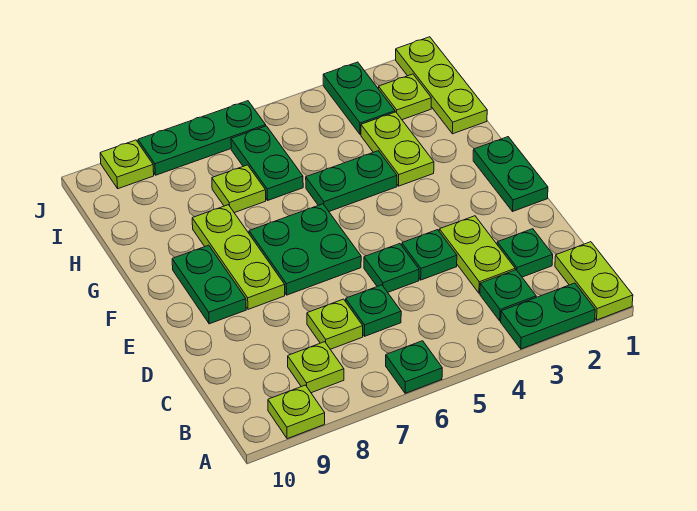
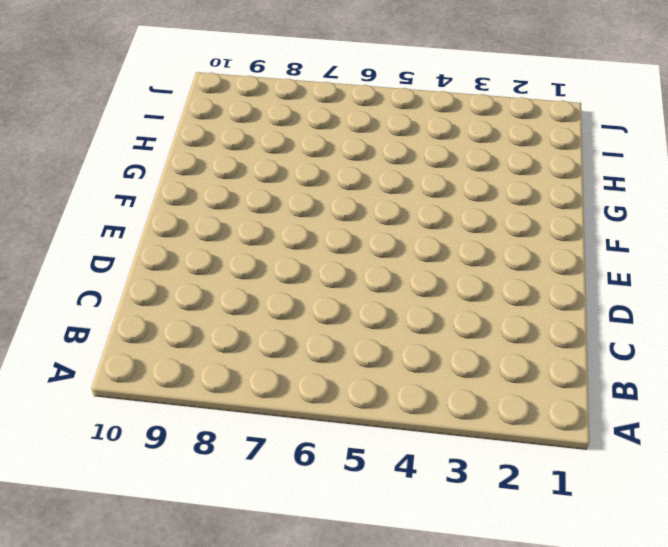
none -> lime 1x2 plate [555,242,633,320]
none -> green 1x2 plate [501,283,595,349]
none -> green 1x1 plate [386,341,442,393]

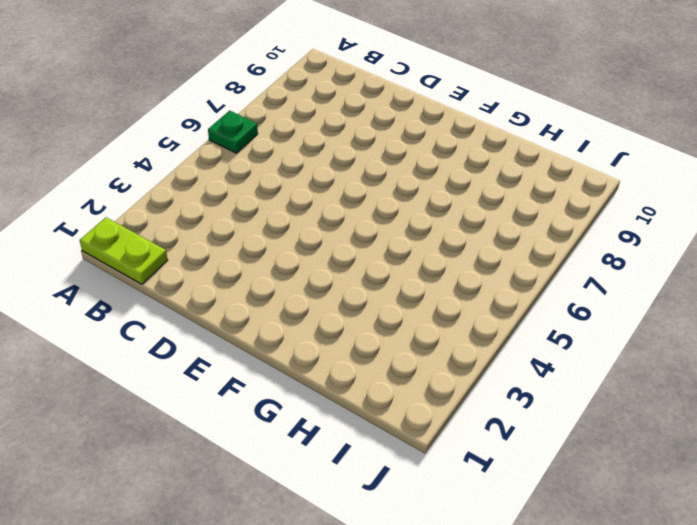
none -> green 1x2 plate [501,283,595,349]
none -> lime 1x1 plate [268,385,325,439]
none -> green 1x1 plate [480,270,536,321]

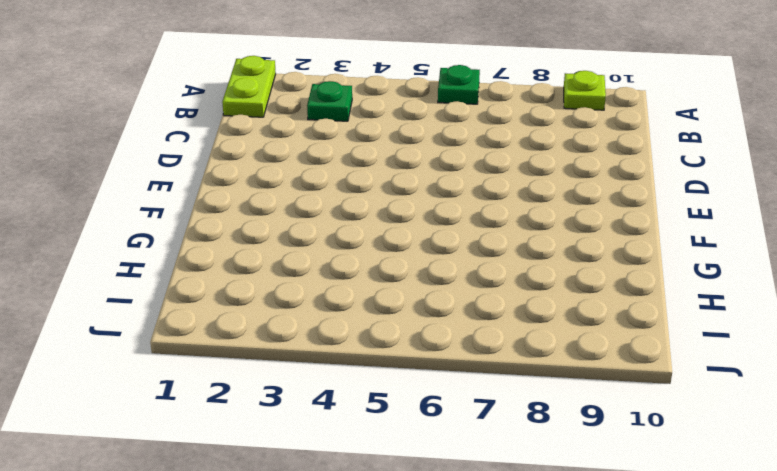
none -> green 1x2 plate [501,283,595,349]
none -> lime 1x1 plate [288,342,344,393]
none -> green 1x1 plate [497,229,553,277]

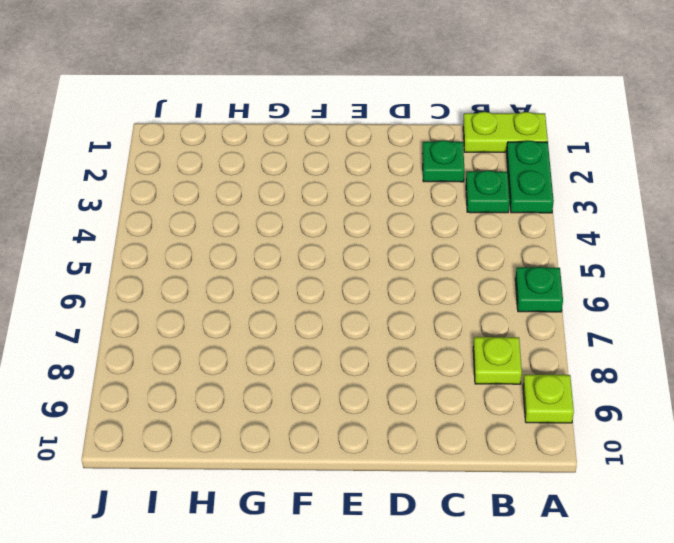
none -> lime 1x2 plate [439,216,515,293]
none -> green 1x1 plate [346,285,401,336]
none -> lime 1x1 plate [307,299,363,349]

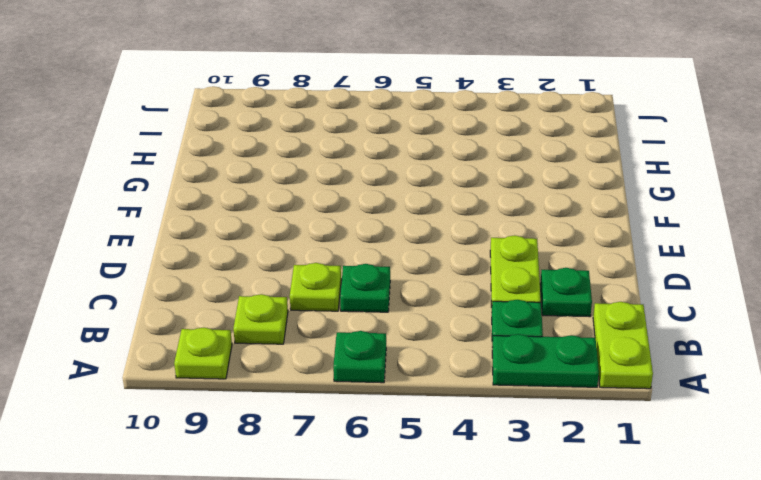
none -> green 1x1 plate [402,230,457,280]
none -> green 1x1 plate [364,244,419,292]
none -> green 1x2 plate [473,137,548,211]

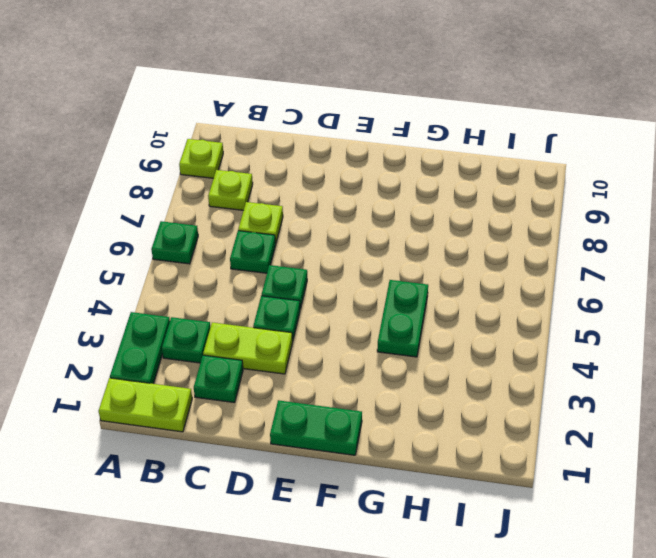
none -> green 2x2 plate [249,204,361,295]
none -> lime 1x3 plate [192,205,285,309]
none -> green 1x2 plate [172,245,246,324]

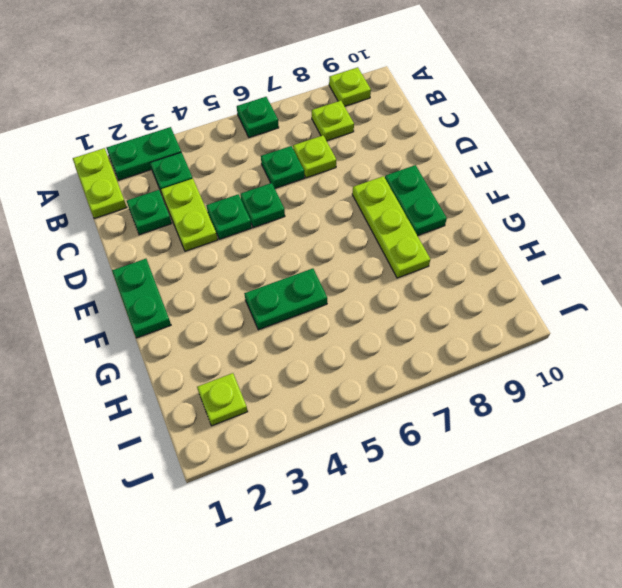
none -> green 2x2 plate [249,204,361,295]
none -> lime 1x2 plate [361,112,434,186]
none -> lime 1x3 plate [396,37,487,134]

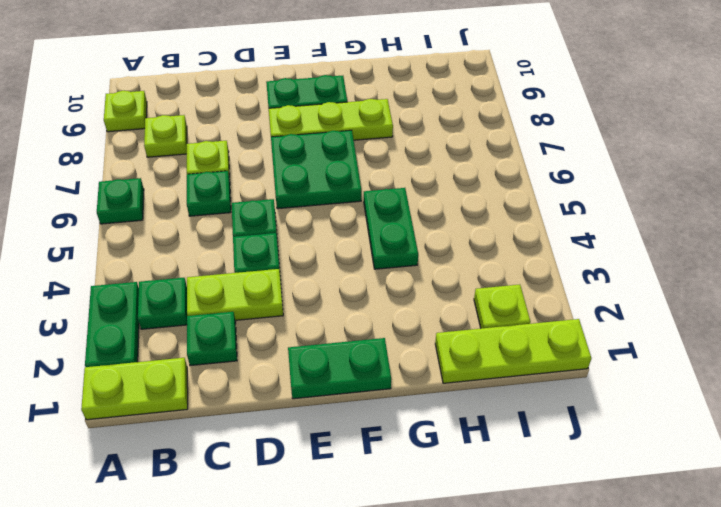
none -> lime 1x2 plate [361,112,434,186]
none -> green 1x2 plate [231,126,303,200]
none -> lime 1x1 plate [212,165,266,213]

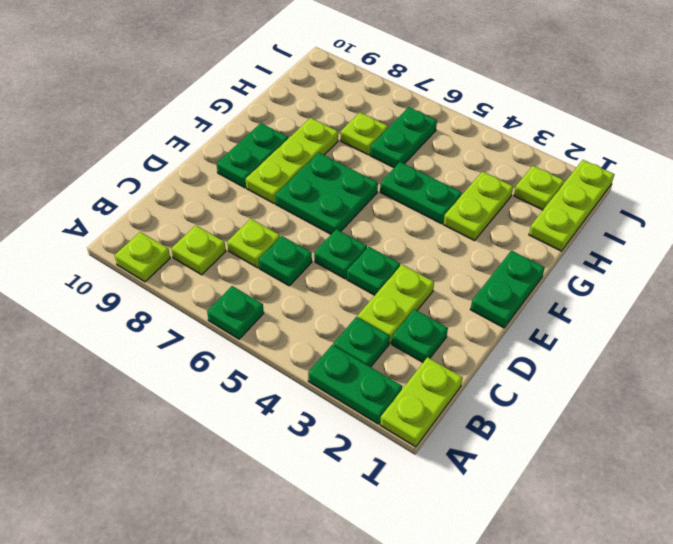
none -> green 1x2 plate [323,62,395,135]
none -> green 1x3 plate [138,101,266,175]
none -> lime 1x1 plate [100,140,154,189]

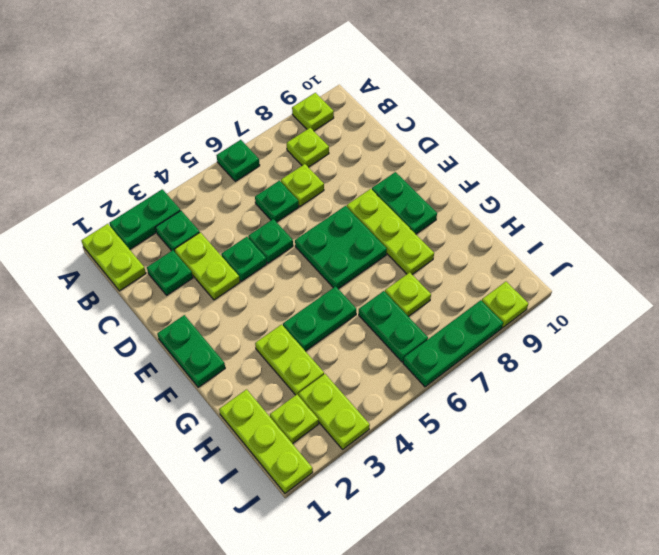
lime 1x2 plate [298,374,370,449] -> green 1x2 plate [323,62,395,135]

